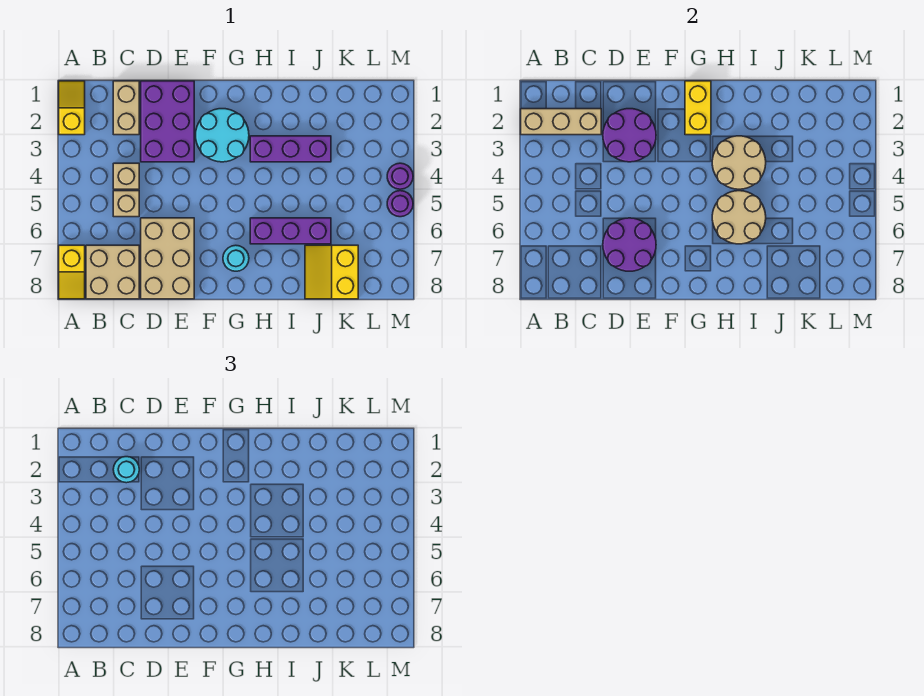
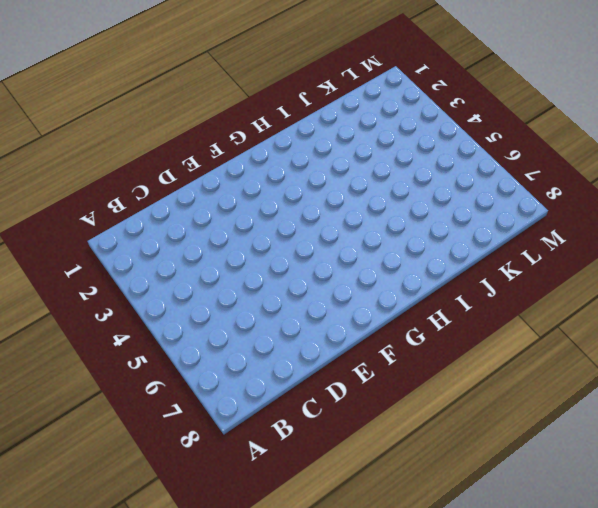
none -> yellow 1x2 slope [59,81,85,135]
none -> yellow 1x2 slope [59,245,85,299]
none -> tan 2x2 brick [86,245,139,299]

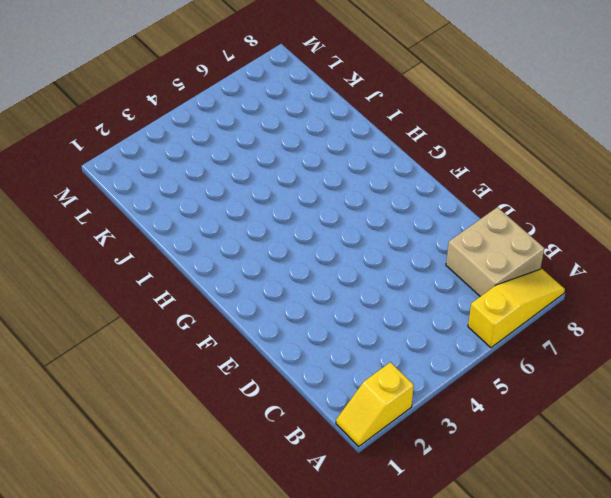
yellow 1x3 slope [468,269,565,348] -> yellow 1x2 slope [59,245,85,299]
none -> tan 1x2 brick [113,81,139,135]
none -> tan 1x1 brick [113,163,139,189]
none -> tan 1x1 brick [113,191,139,217]

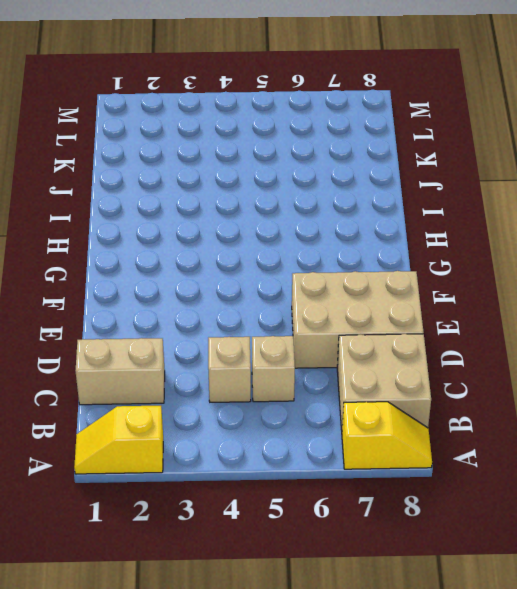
none -> purple 2x3 brick [141,81,194,162]
none -> cyan 2x2 round brick [196,109,249,162]
none -> cyan 1x1 round brick [223,245,249,271]

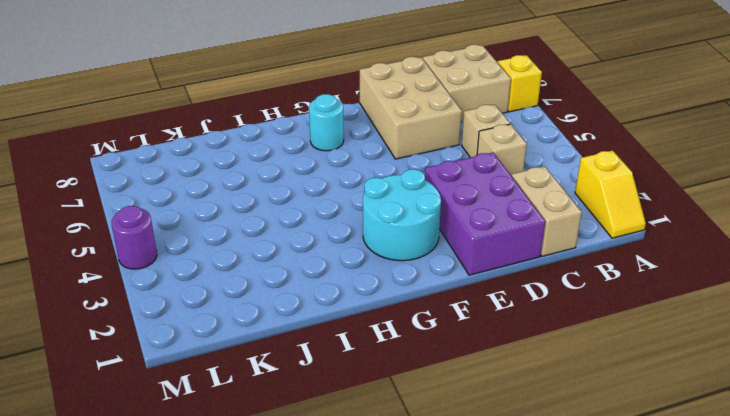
none -> purple 1x3 brick [250,136,331,162]
none -> purple 1x3 brick [250,218,331,244]
none -> yellow 2x2 slope [305,245,358,299]

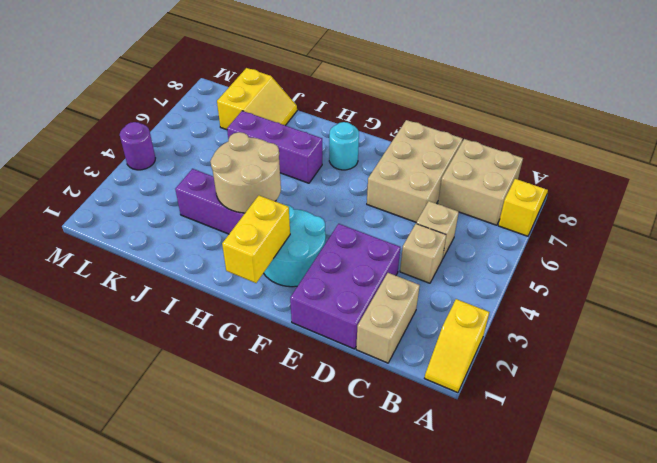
none -> purple 1x1 round brick [387,191,413,217]
none -> tan 1x3 brick [521,109,601,135]
none -> purple 2x2 round brick [603,109,656,162]

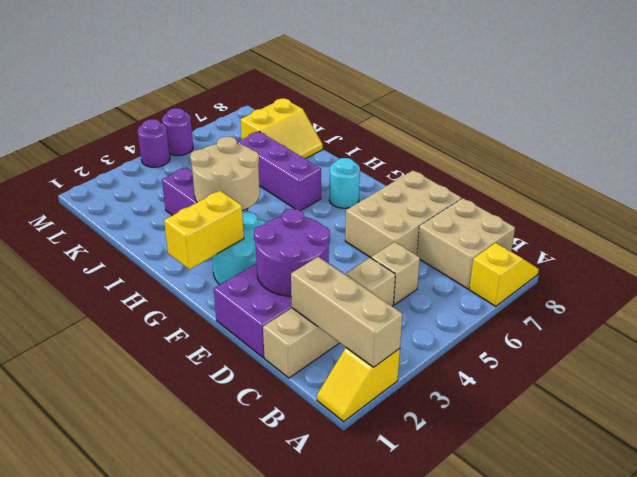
none -> purple 2x2 round brick [603,218,656,271]
none -> tan 2x2 round brick [712,191,766,244]
none -> cyan 1x1 round brick [113,457,139,483]

